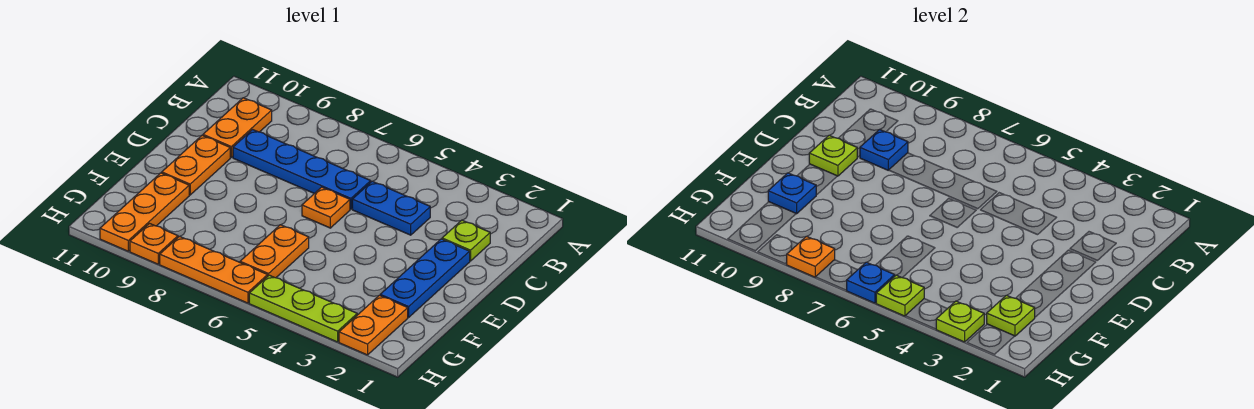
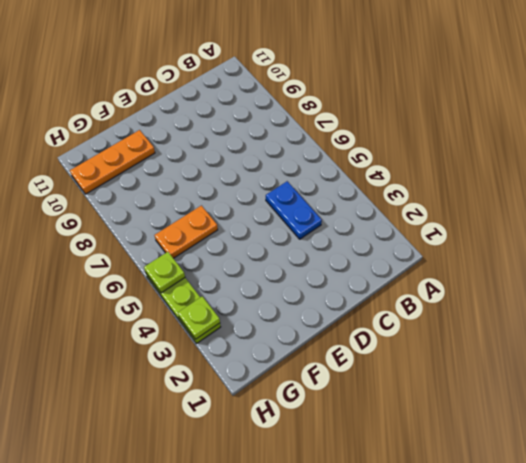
none -> orange 1x2 plate [203,98,272,157]
none -> lime 1x1 plate [442,220,490,261]
none -> blue 1x4 plate [233,130,371,209]

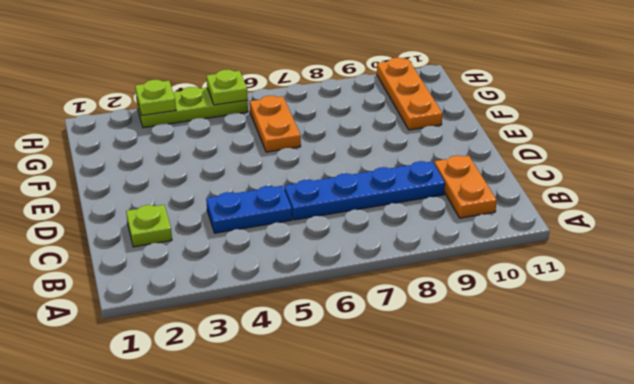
none -> blue 1x3 plate [380,239,470,317]
none -> orange 1x1 plate [302,187,350,228]
none -> orange 1x2 plate [162,135,230,195]

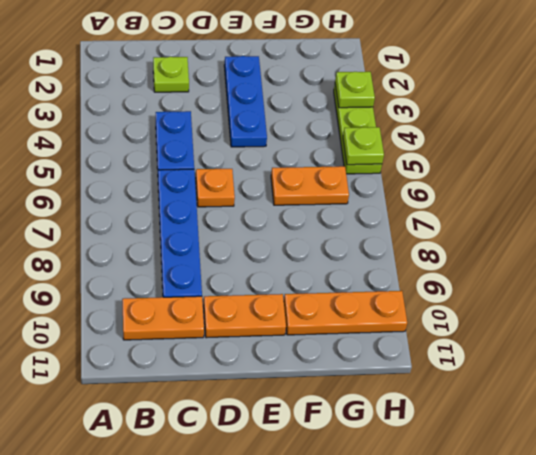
blue 1x3 plate [224,56,267,147] -> blue 1x3 plate turned to [380,239,470,317]
none -> orange 1x2 plate [339,295,408,355]
none -> orange 1x3 plate [160,236,268,303]
none -> orange 1x1 plate [130,224,178,264]

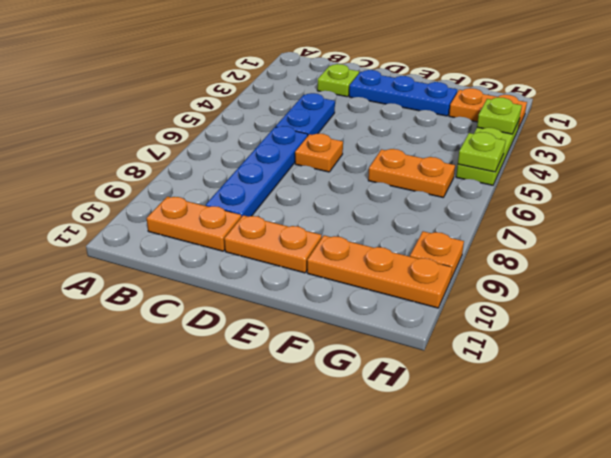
none -> orange 1x3 plate [160,236,268,303]
none -> blue 1x1 plate [860,129,908,170]
none -> lime 1x1 plate [809,135,857,176]

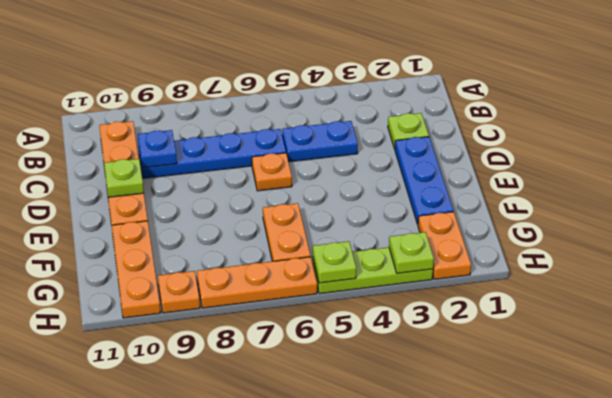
none -> blue 1x1 plate [768,173,816,214]
none -> lime 1x1 plate [987,295,1035,336]
none -> blue 1x1 plate [846,262,895,303]

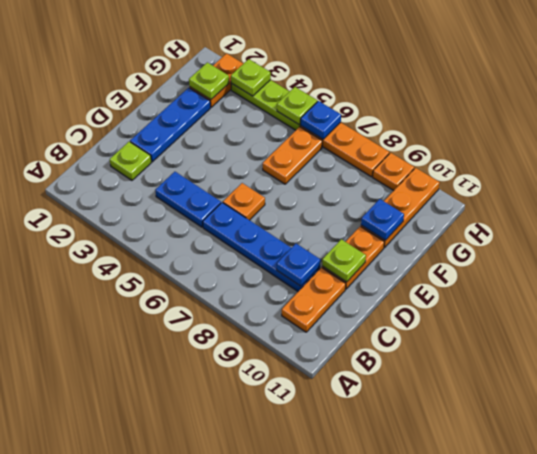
none -> orange 1x1 plate [787,236,835,277]

